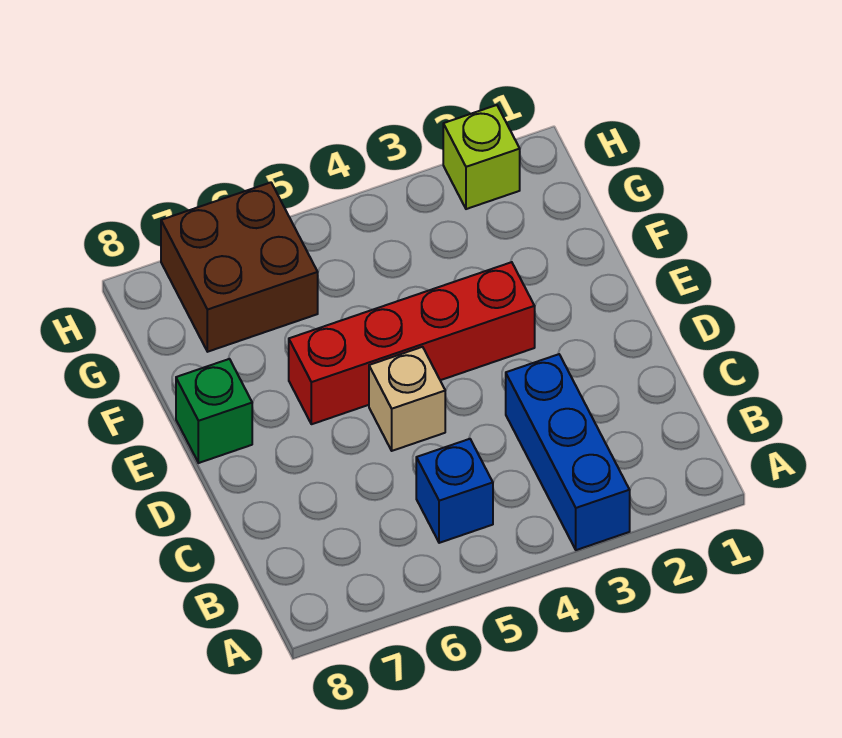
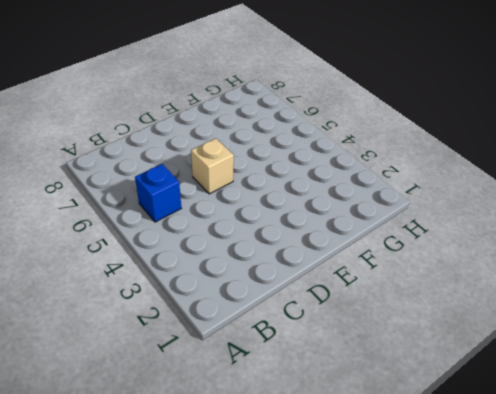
none -> blue 1x3 brick [506,354,630,550]
none -> red 1x4 brick [289,262,535,424]

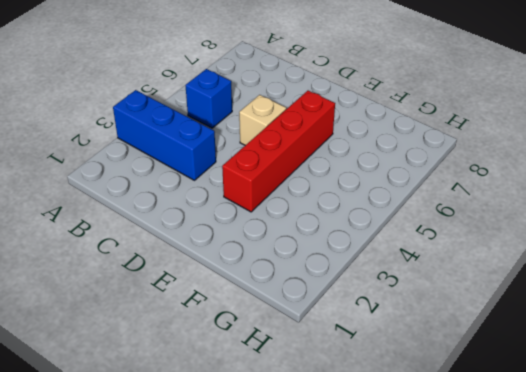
none -> green 1x1 brick [176,359,252,463]
none -> brown 2x2 brick [161,182,318,352]

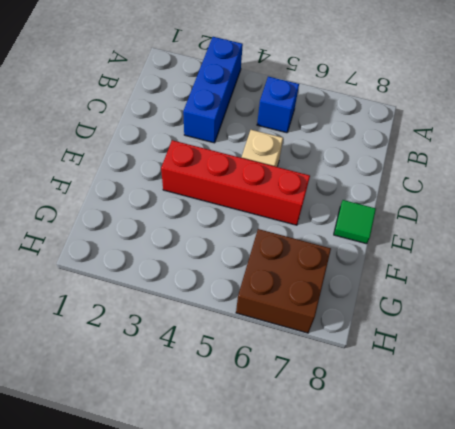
green 1x1 tile [334,200,376,244] -> green 1x1 brick [176,359,252,463]
none -> lime 1x1 brick [443,105,520,209]

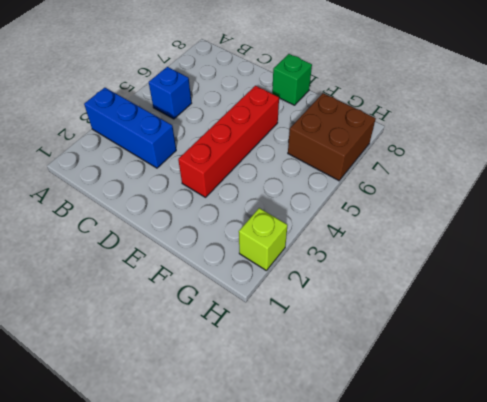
none -> tan 1x1 brick [369,347,445,451]

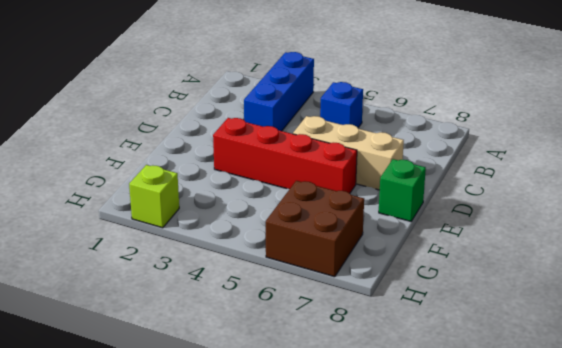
tan 1x3 brick [293,116,404,190] -> tan 1x1 brick [369,347,445,451]

